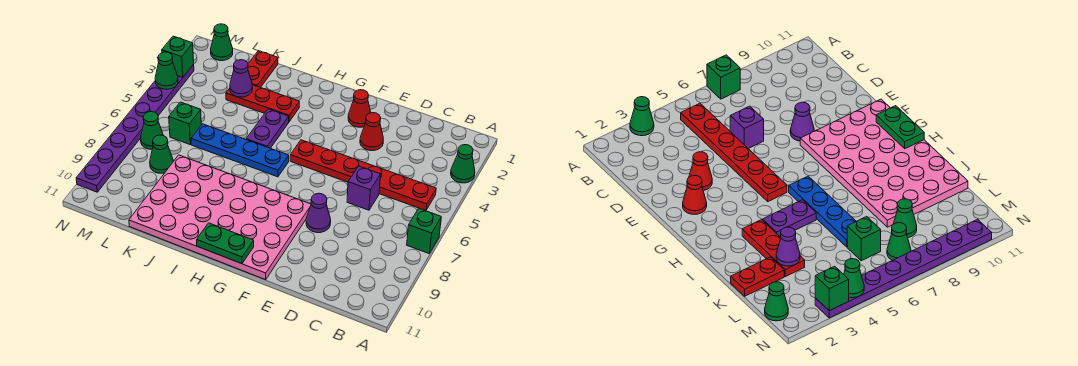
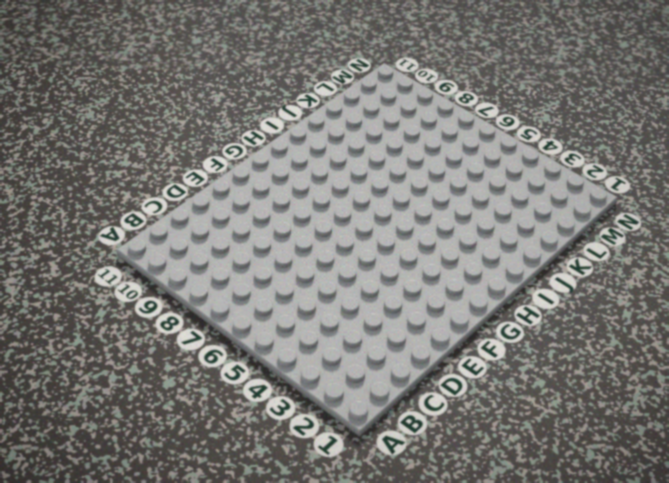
none -> green 1x1 cone [451,145,475,183]
none -> green 1x1 brick [407,208,441,253]
none -> red 1x6 plate [290,140,436,211]

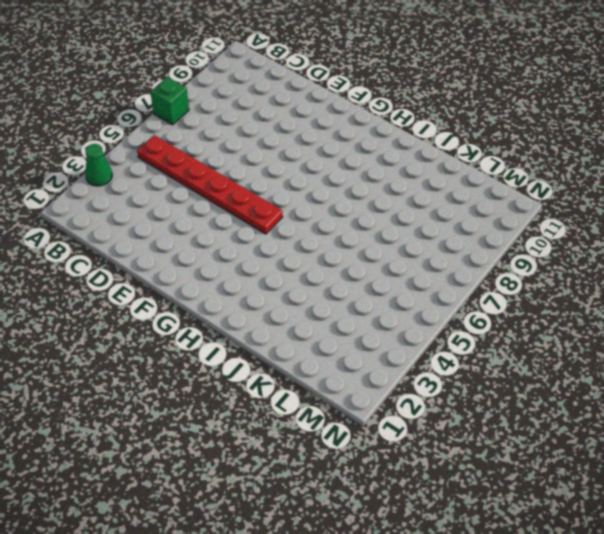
none -> purple 1x1 brick [347,166,381,210]
none -> red 1x1 cone [360,113,383,151]
none -> purple 1x1 cone [306,193,331,233]

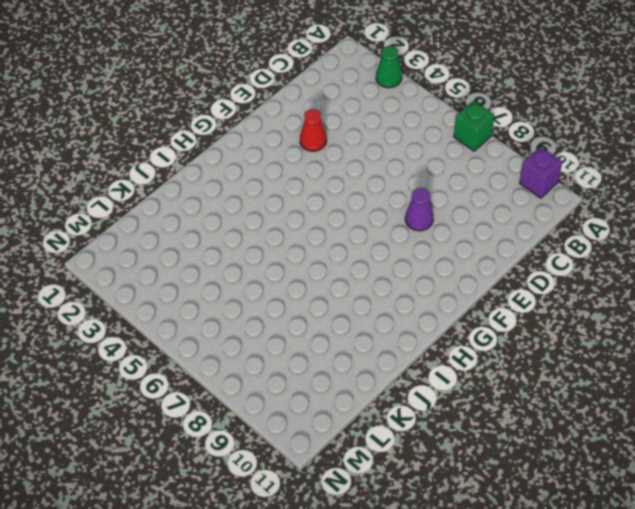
purple 1x1 brick [520,147,562,198] -> purple 1x1 brick moved to [347,166,381,210]
none -> red 1x6 plate [290,140,436,211]
none -> red 1x1 cone [348,90,371,127]
none -> pink 4x6 plate [129,155,311,280]

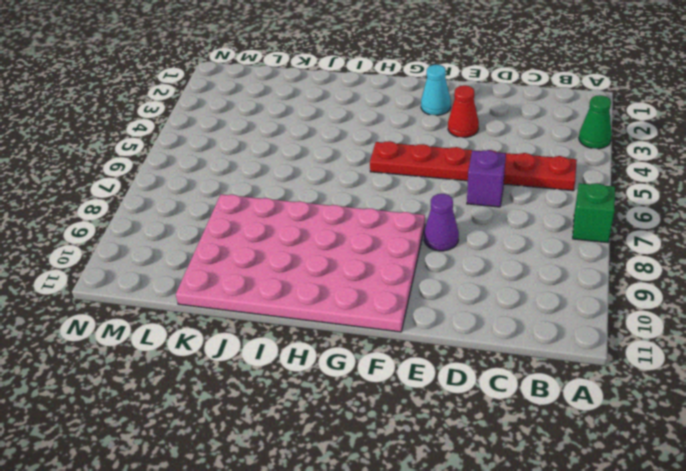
cyan 1x1 cone [421,65,451,115] -> red 1x1 cone [348,90,371,127]
none -> blue 1x4 plate [191,124,289,177]
none -> red 1x3 plate [226,85,299,122]
none -> purple 1x2 plate [246,109,289,148]

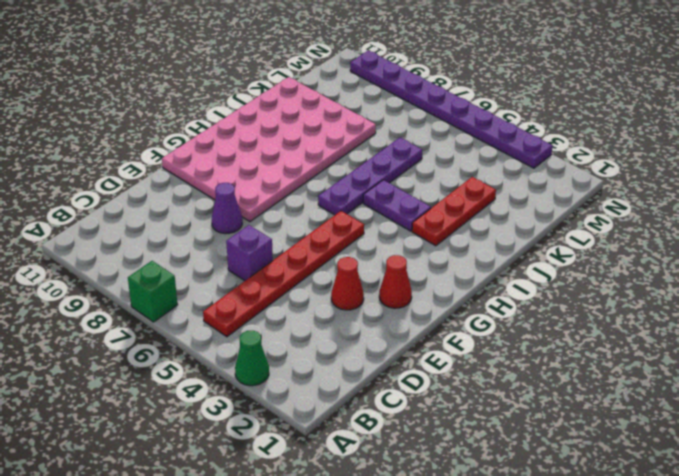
purple 1x4 plate [318,138,422,215] -> blue 1x4 plate [191,124,289,177]
none -> red 1x2 plate [248,51,278,88]
none -> green 1x1 brick [169,102,201,144]
none -> green 1x1 cone [150,135,173,173]

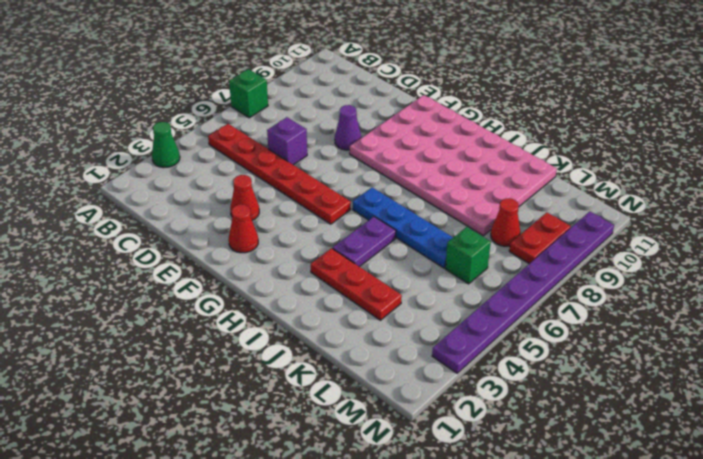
red 1x1 cone [491,198,521,246] -> green 1x1 cone [150,135,173,173]
red 1x2 plate [509,213,571,264] -> red 1x2 plate moved to [248,51,278,88]
none -> green 1x1 cone [211,24,233,61]
none -> green 1x1 cone [141,112,164,149]
none -> green 1x2 plate [197,223,254,264]

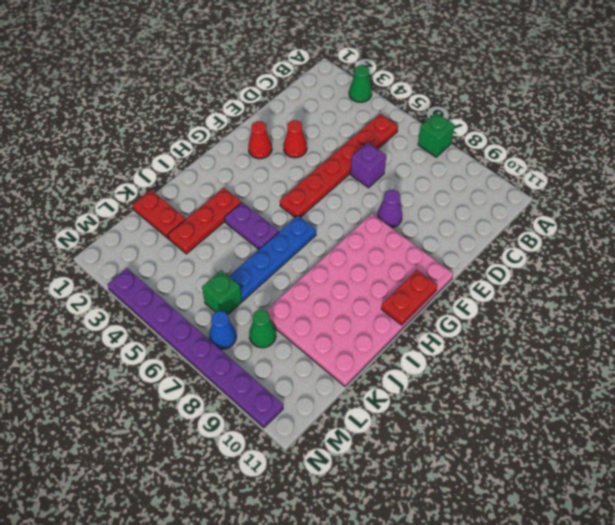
red 1x2 plate [381,270,437,325] -> green 1x2 plate [197,223,254,264]
blue 1x1 cone [209,311,236,349] -> green 1x1 cone [141,112,164,149]
none -> green 1x1 cone [211,24,233,61]
none -> purple 1x1 cone [230,60,253,97]
none -> green 1x1 brick [162,36,194,77]

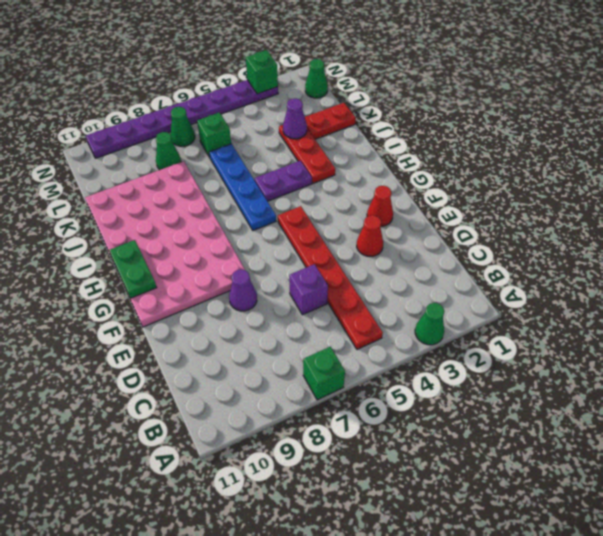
none -> green 1x1 cone [155,52,178,89]

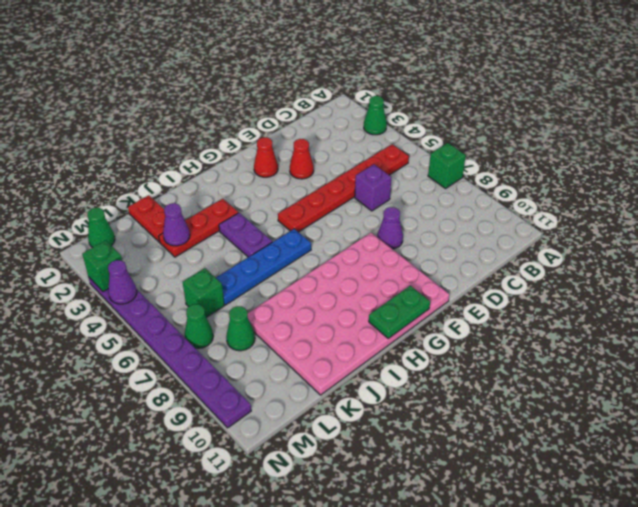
purple 1x1 cone [108,260,137,304] -> green 1x1 cone [155,52,178,89]

